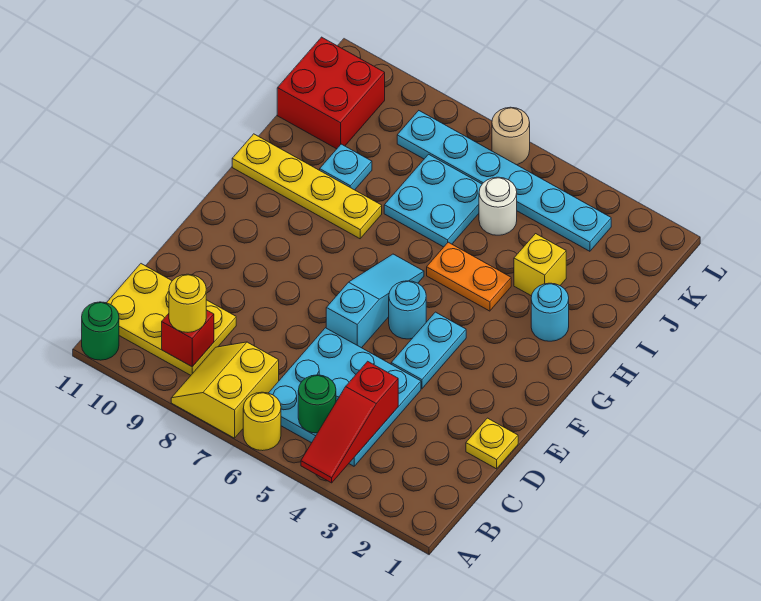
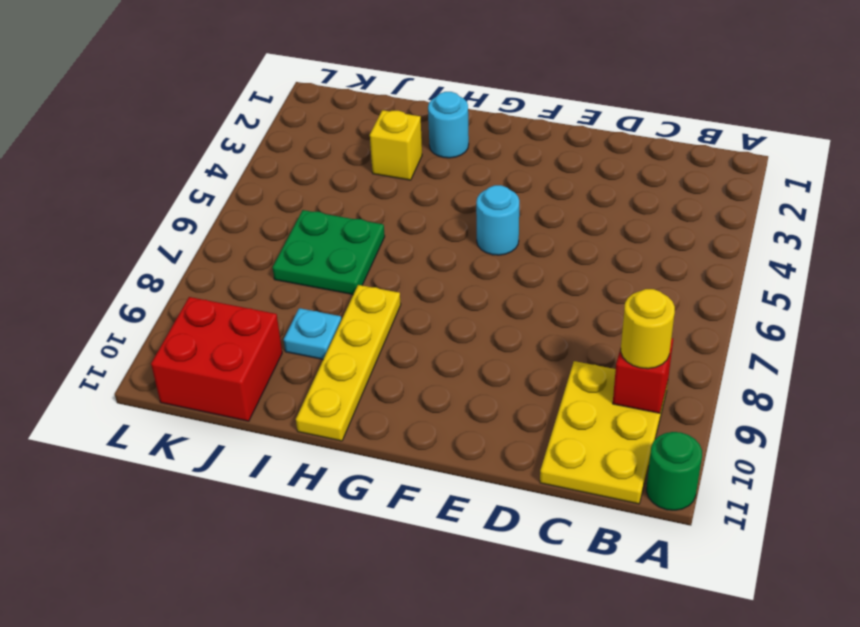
green 2x2 plate [273,210,385,295] -> cyan 2x2 plate [384,154,482,247]
none -> yellow 1x1 round brick [243,392,281,451]
none -> yellow 2x2 slope [171,342,279,438]
none -> cyan 3x3 plate [269,328,421,466]

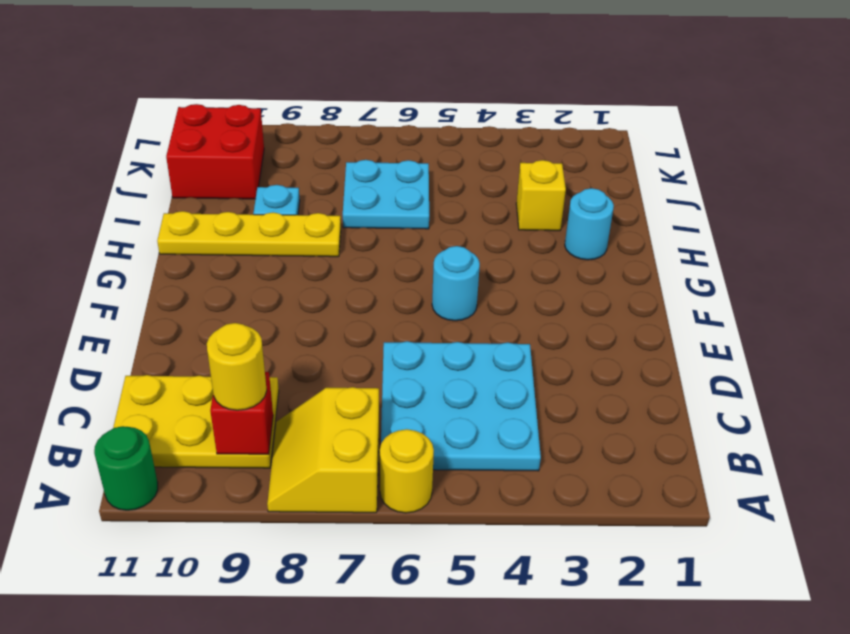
none -> yellow 1x1 plate [466,418,518,469]
none -> cyan 1x2 plate [391,312,466,389]
none -> cyan 1x3 slope [326,254,424,348]

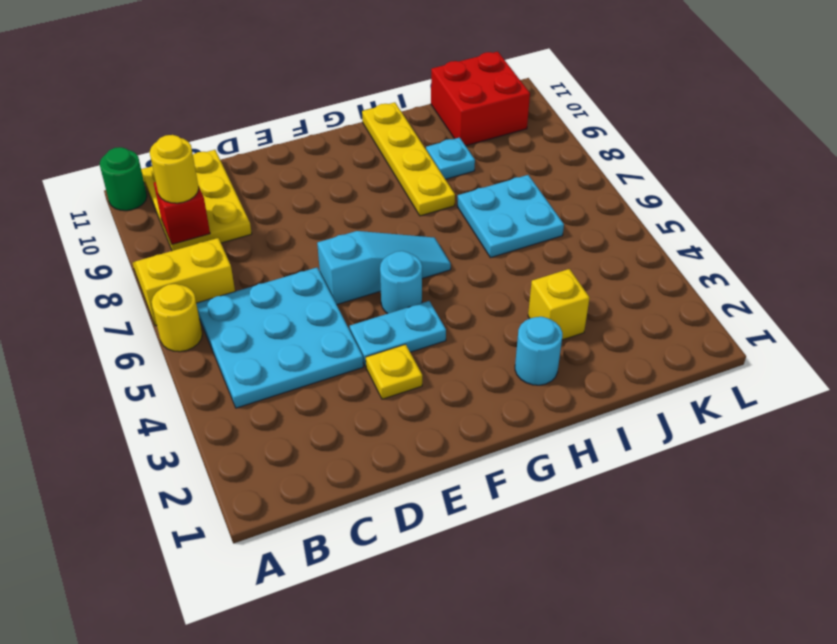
yellow 1x1 plate [366,344,422,399] -> yellow 1x1 plate moved to [466,418,518,469]
none -> orange 1x2 plate [427,242,511,311]
none -> white 1x1 round brick [479,177,517,235]
none -> cyan 1x6 plate [397,111,611,251]

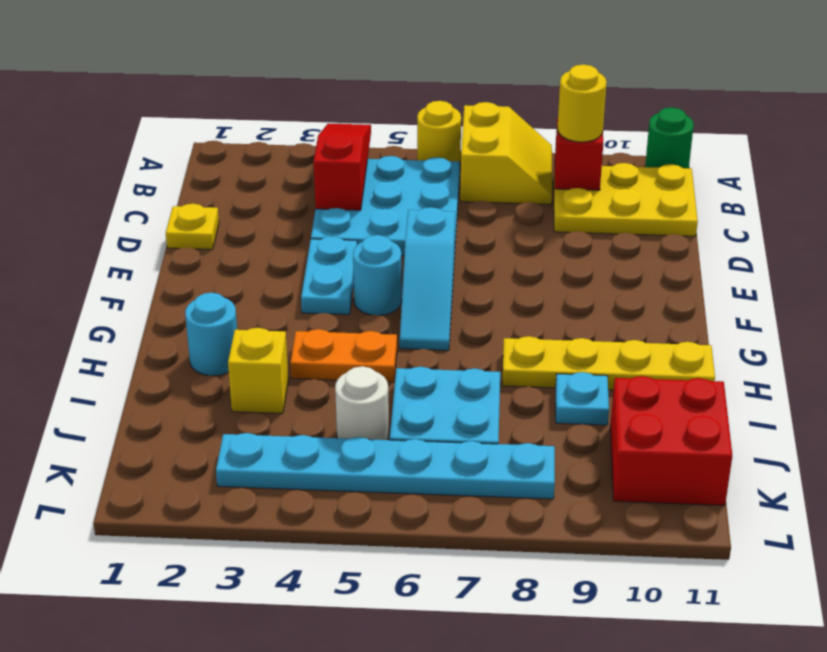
none -> tan 1x1 round brick [492,107,530,165]
none -> green 1x1 round brick [298,375,336,433]

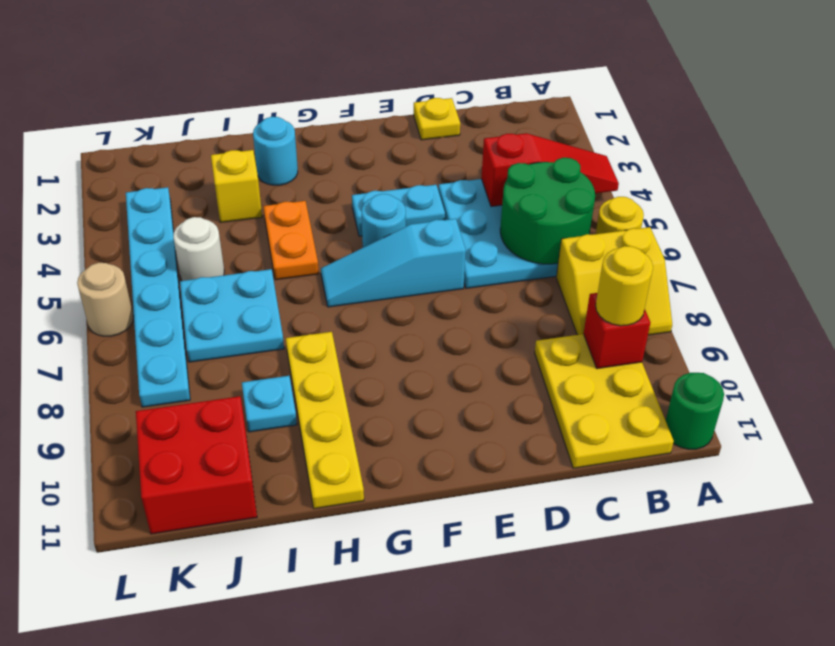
green 2x2 round brick [500,158,595,264] -> green 1x1 round brick [298,375,336,433]

